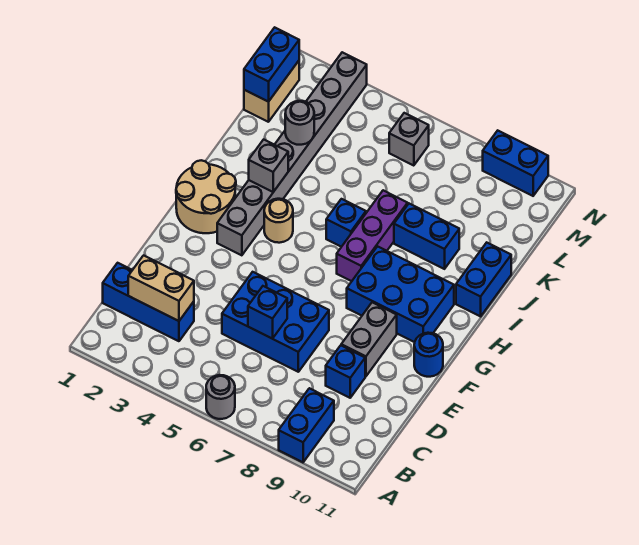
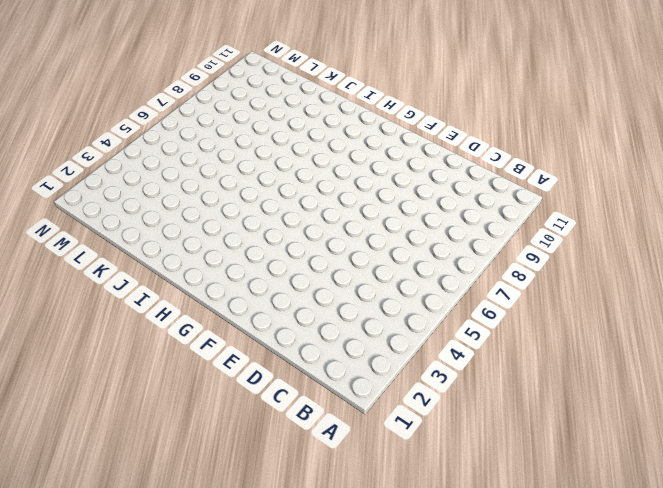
none -> grey 1x1 round brick [206,375,235,419]
none -> blue 1x2 brick [279,388,334,462]
none -> blue 1x3 brick [103,263,194,341]

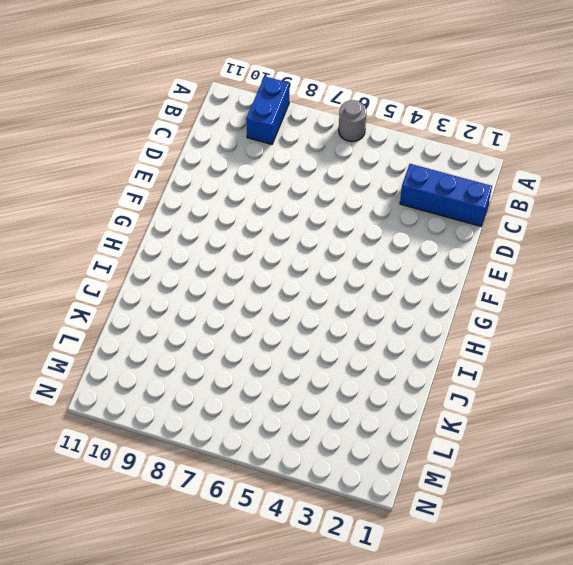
none -> blue 2x3 brick [222,272,329,372]
none -> blue 1x1 brick [326,345,365,398]
none -> grey 1x2 brick [341,302,397,376]

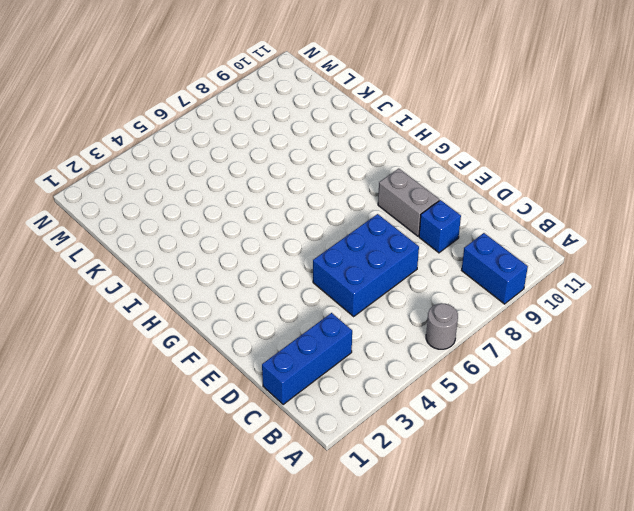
none -> blue 1x1 round brick [414,333,443,377]
none -> tan 2x2 round brick [176,160,236,233]
none -> grey 1x8 brick [217,52,367,255]

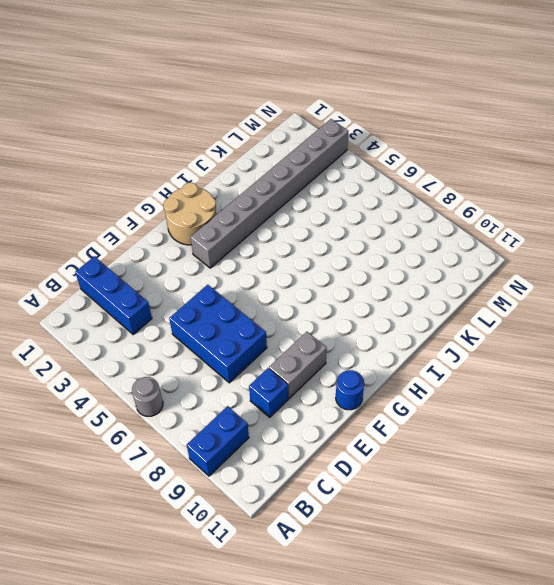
none -> blue 2x3 brick [347,246,454,342]
none -> tan 1x1 round brick [264,199,293,243]
none -> purple 1x3 brick [337,190,408,281]

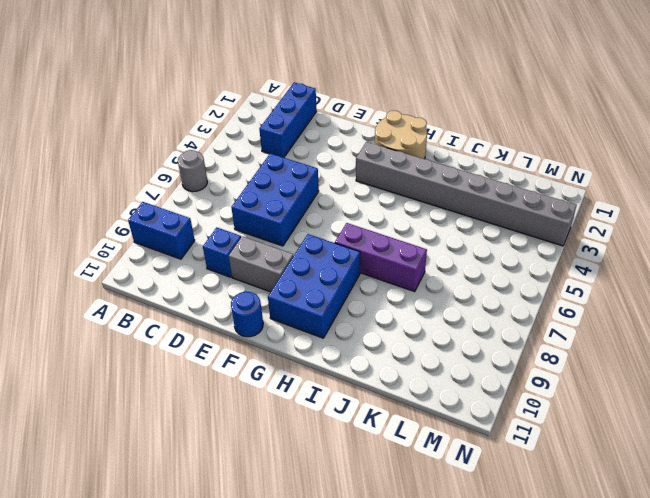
none -> tan 1x1 round brick [264,199,293,243]
none -> blue 1x1 brick [326,199,366,247]
none -> blue 1x2 brick [456,243,511,316]

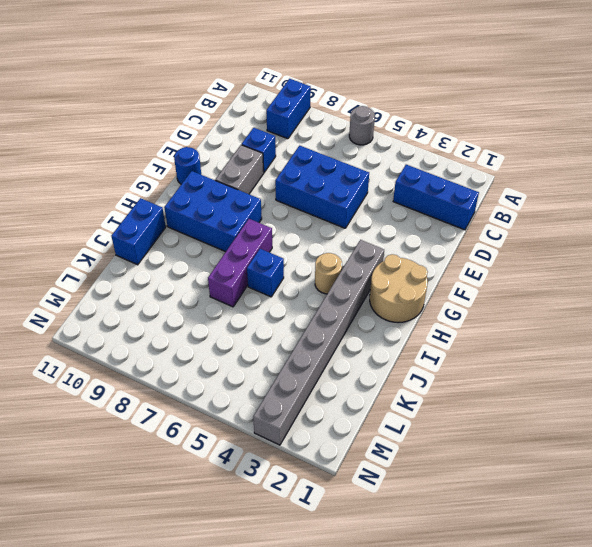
none -> blue 1x2 brick [394,204,459,269]
none -> tan 1x2 brick [244,61,299,122]
none -> grey 1x1 brick [389,113,429,166]

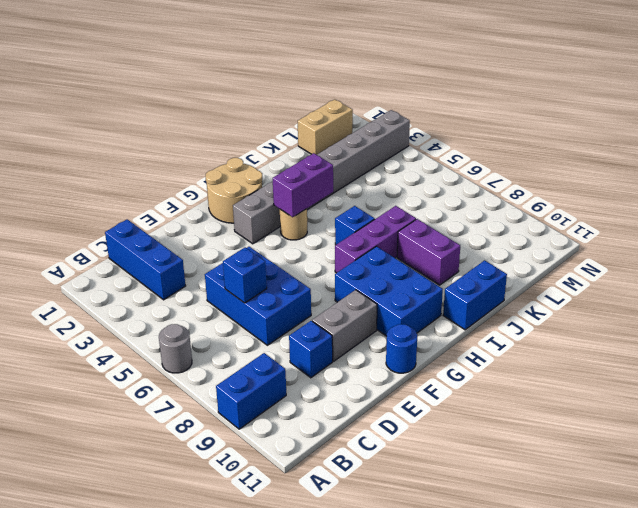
purple 1x2 brick [273,153,333,217] -> none
purple 1x2 brick [397,219,460,285] -> blue 1x2 brick [394,204,459,269]
none -> grey 1x1 brick [389,113,429,166]
none -> blue 1x2 brick [483,131,548,196]
none -> tan 1x2 brick [128,255,194,321]

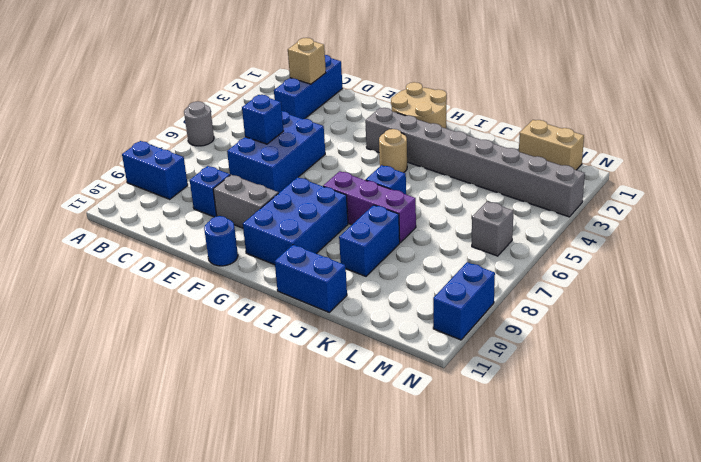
tan 1x1 brick [288,38,326,84] -> tan 1x2 brick [128,255,194,321]
none -> grey 1x1 brick [249,139,288,192]
none -> grey 1x1 round brick [285,101,314,145]
none -> blue 1x2 brick [244,27,299,102]

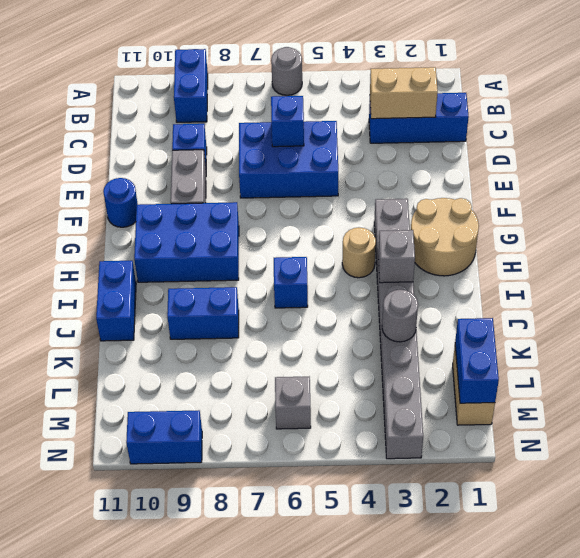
none -> purple 1x3 brick [337,190,408,281]

